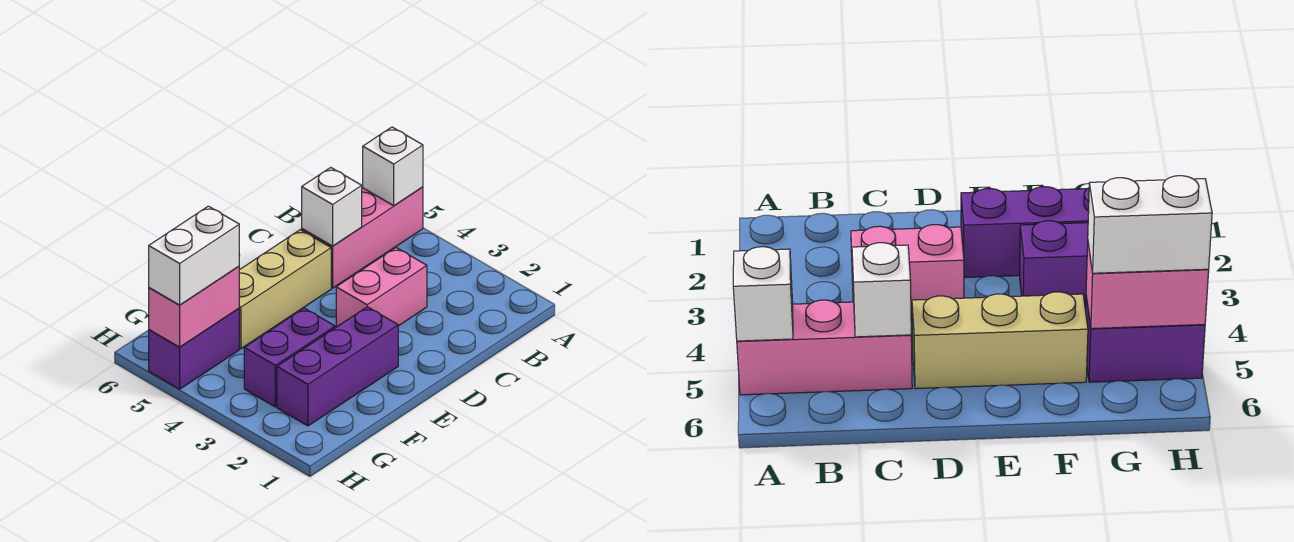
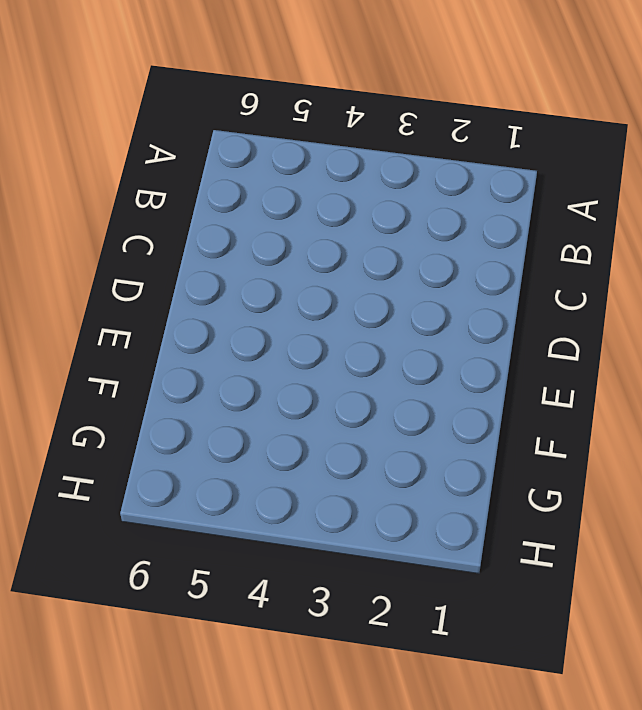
none -> pink 1x3 brick [302,187,423,288]
none -> pink 1x2 brick [336,248,427,327]

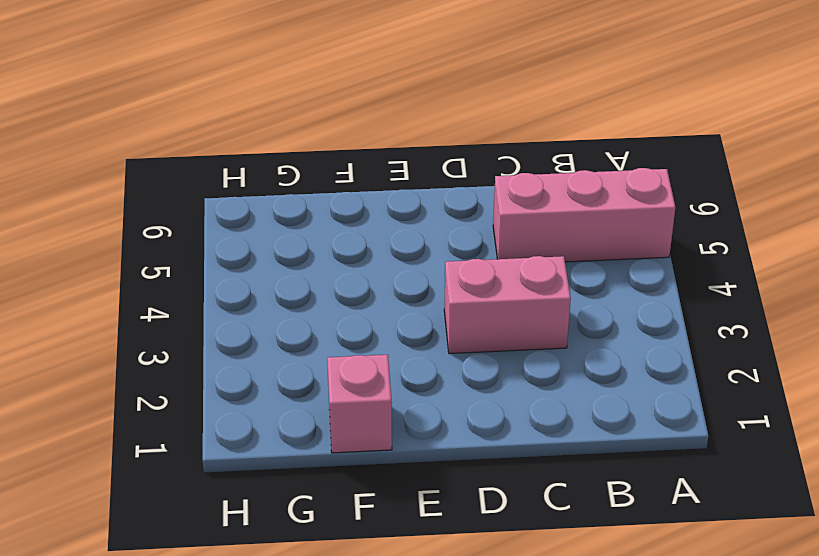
pink 1x1 brick [327,355,392,453] -> none
none -> tan 1x3 brick [239,230,331,349]
none -> purple 1x3 brick [277,307,398,426]

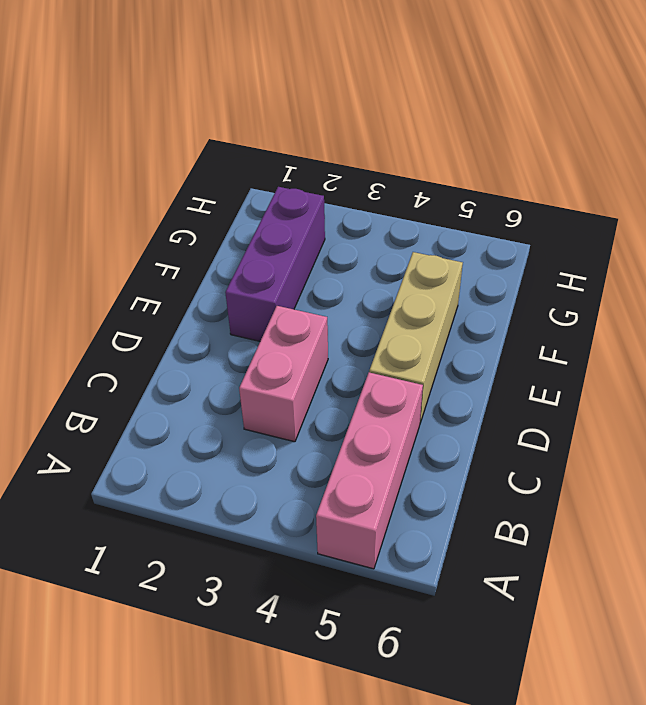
none -> purple 1x2 brick [244,308,335,407]
none -> purple 1x2 brick [149,308,239,389]

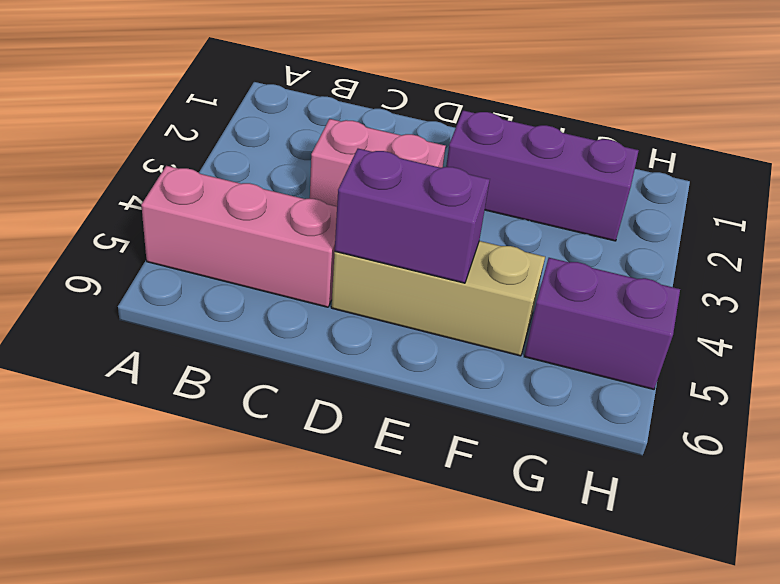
purple 1x2 brick [335,149,490,283] -> purple 1x2 brick moved to [244,308,335,407]
none -> white 1x1 brick [363,127,423,206]
none -> white 1x1 brick [302,168,362,246]

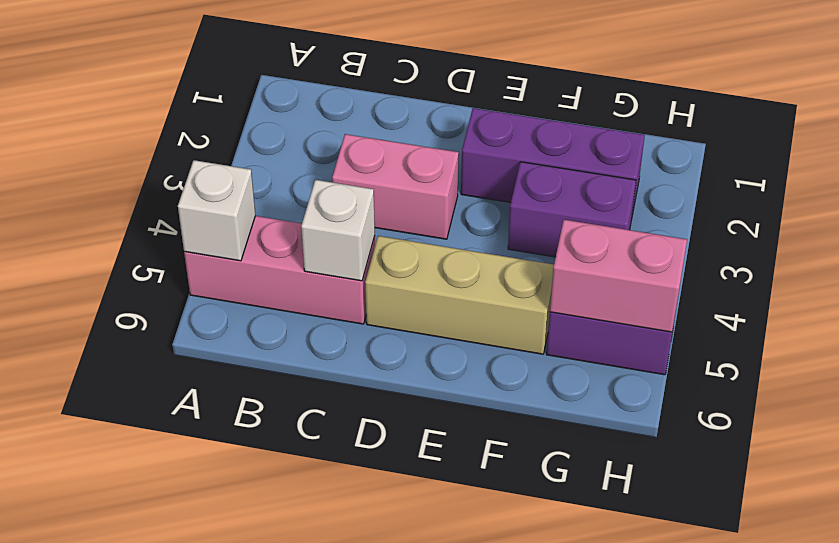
none -> white 1x2 brick [149,206,239,305]

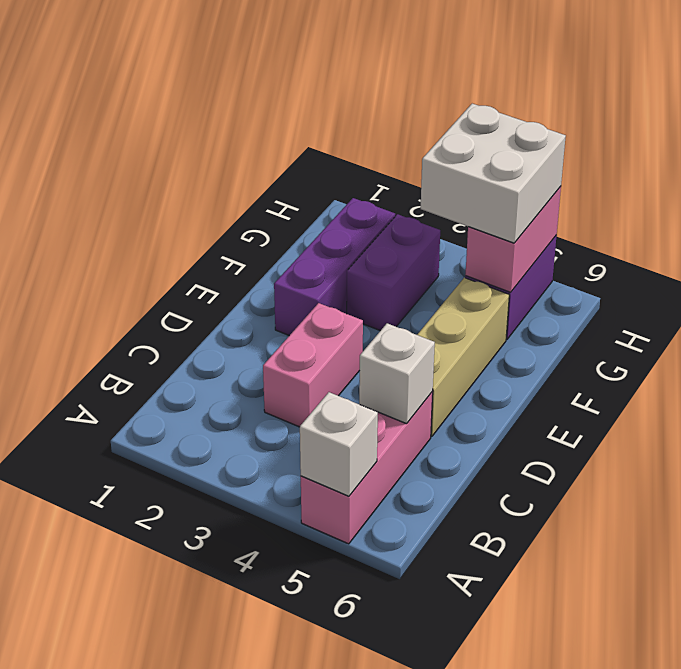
white 2x2 brick [421,104,566,243] -> white 1x2 brick [149,206,239,305]

